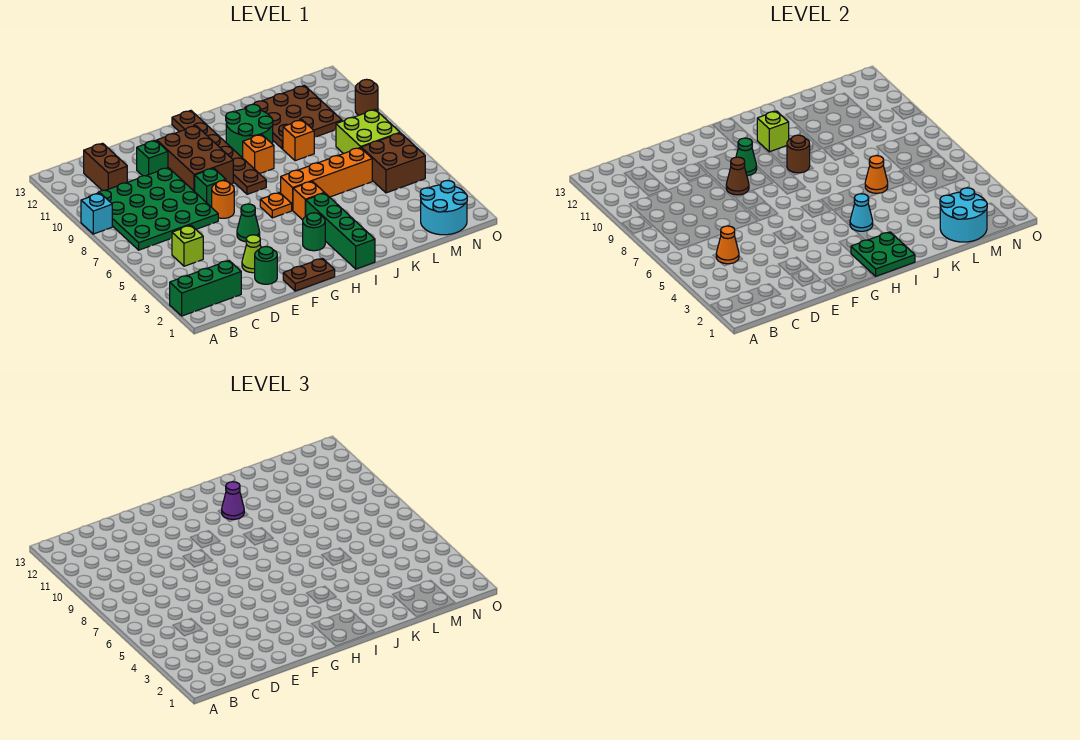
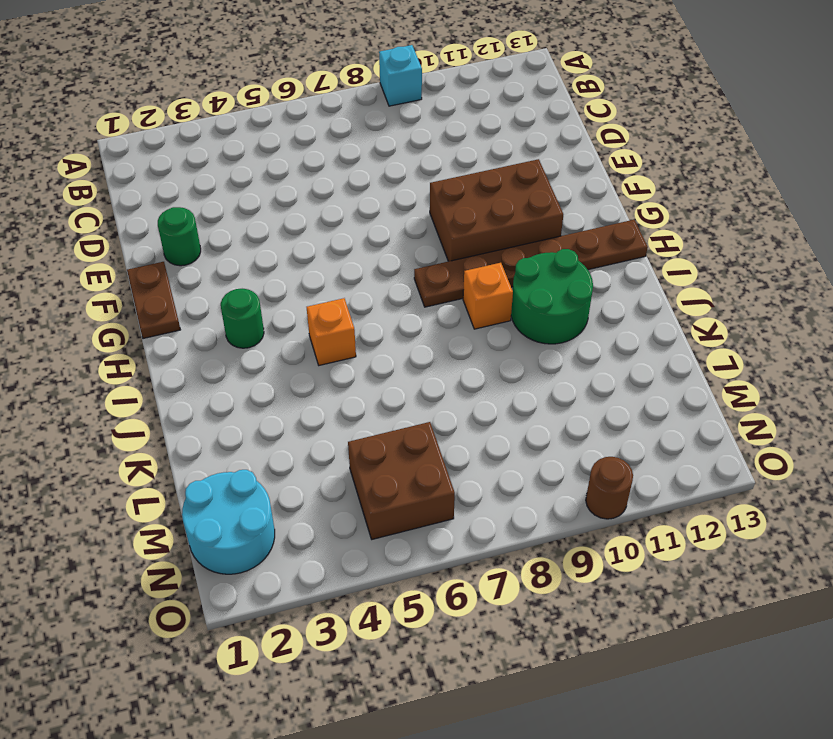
none -> green 1x3 brick [170,261,241,316]
none -> green 4x4 plate [89,168,218,250]
none -> lime 1x1 brick [172,225,203,266]
none -> brown 1x2 brick [84,143,127,191]

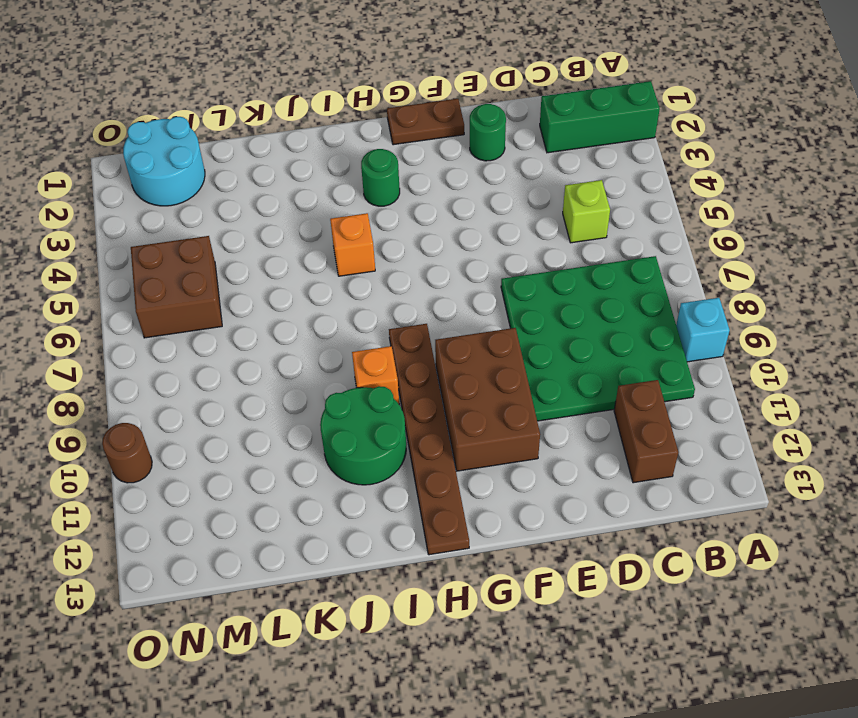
none -> lime 1x1 cone [242,235,261,273]
none -> green 1x1 brick [137,140,168,176]
none -> green 1x1 cone [237,204,260,242]
none -> orange 1x1 round brick [212,181,234,218]

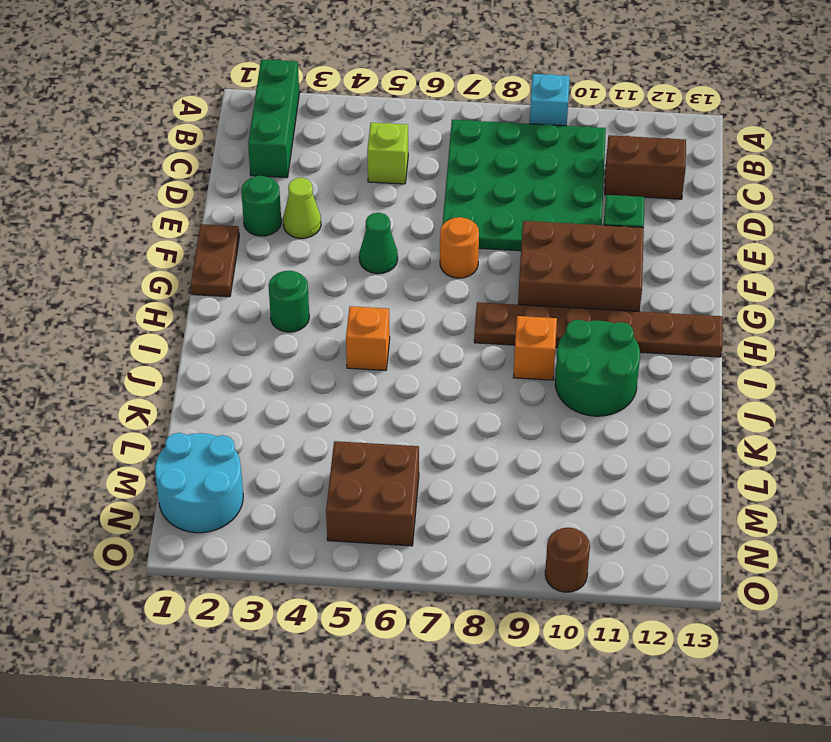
none -> green 1x1 brick [195,168,226,207]
none -> orange 1x1 plate [260,192,292,218]
none -> green 1x4 brick [306,193,375,269]
none -> orange 1x4 brick [281,148,372,210]

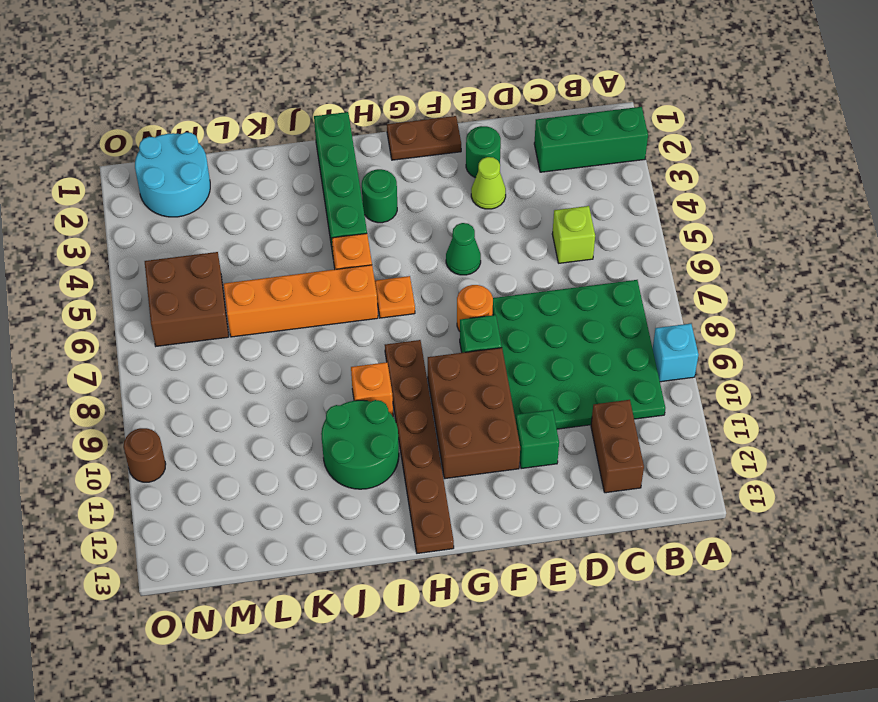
none -> orange 1x1 brick [283,120,314,161]
none -> brown 3x3 plate [245,86,342,149]
none -> lime 2x2 brick [336,110,400,154]
none -> orange 1x1 cone [716,226,739,264]

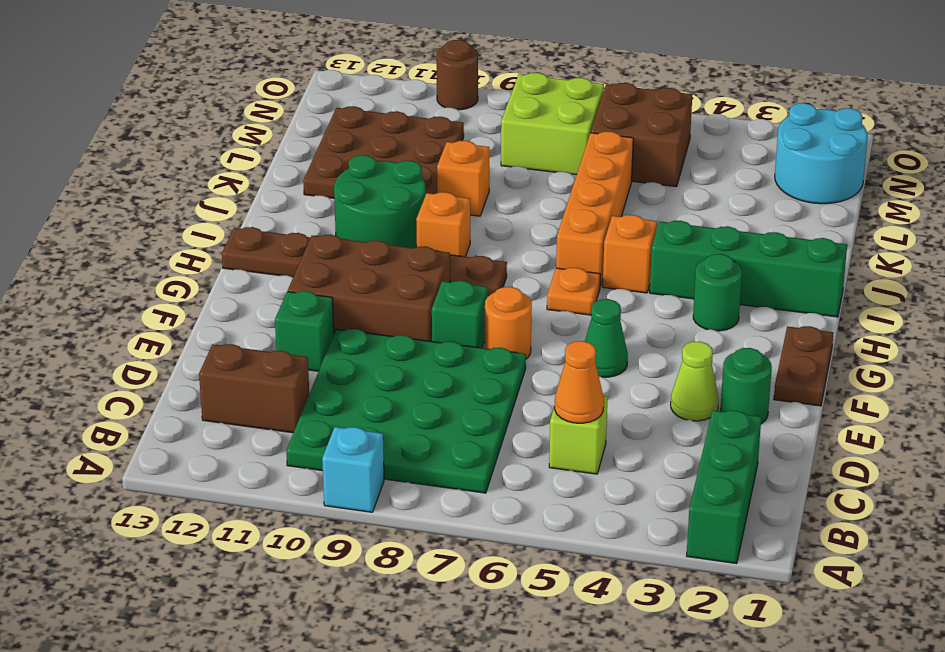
none -> brown 1x1 cone [726,157,749,195]
none -> green 1x1 cone [736,138,757,176]
none -> green 2x2 plate [851,232,915,276]
none -> cyan 1x1 cone [850,194,873,231]

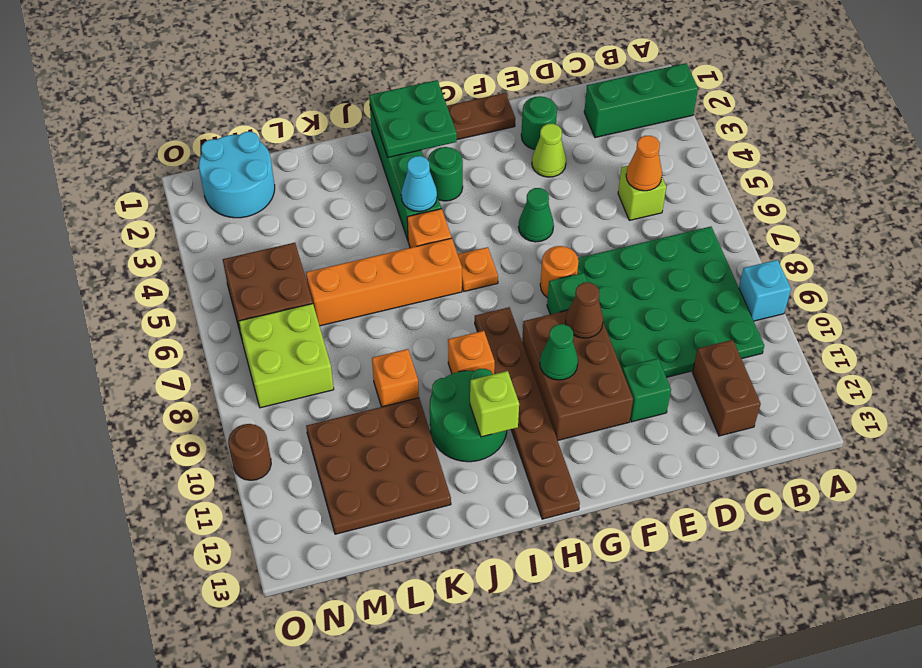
none -> brown 1x1 round brick [787,135,810,173]
none -> orange 1x1 cone [865,156,888,193]
none -> cyan 2x2 round brick [940,188,987,242]
none -> purple 1x1 cone [222,482,244,519]

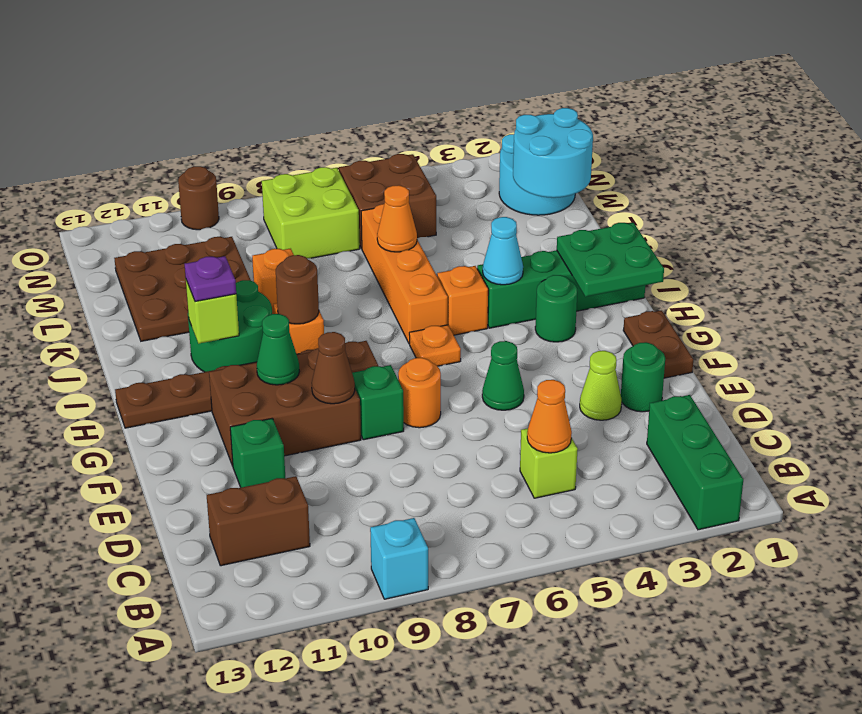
purple 1x1 plate [185,256,236,302] -> purple 1x1 cone [222,482,244,519]
none -> green 4x4 plate [89,168,218,250]

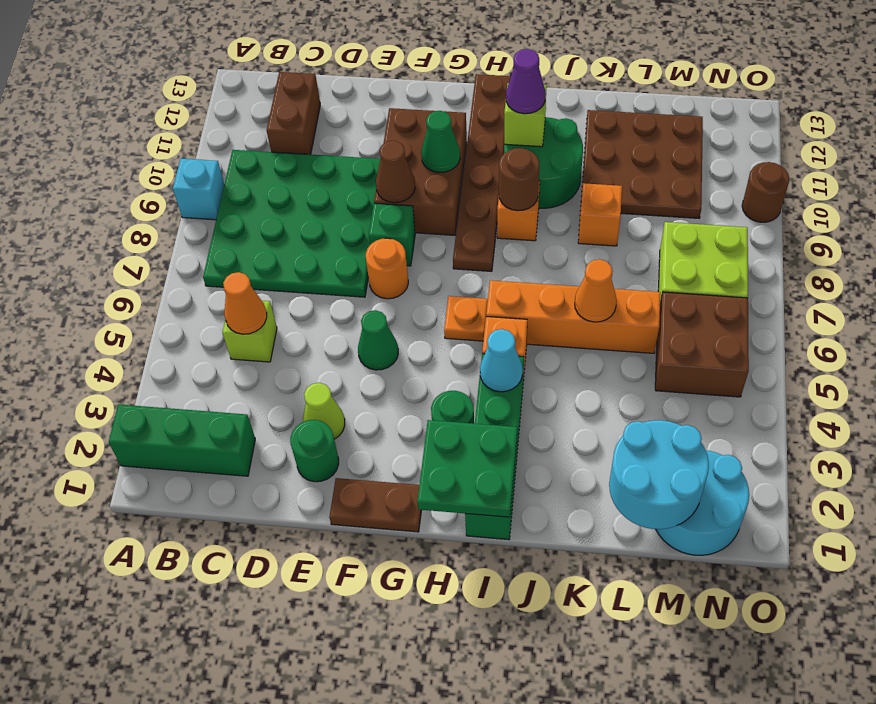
none -> green 1x1 brick [137,140,168,176]

